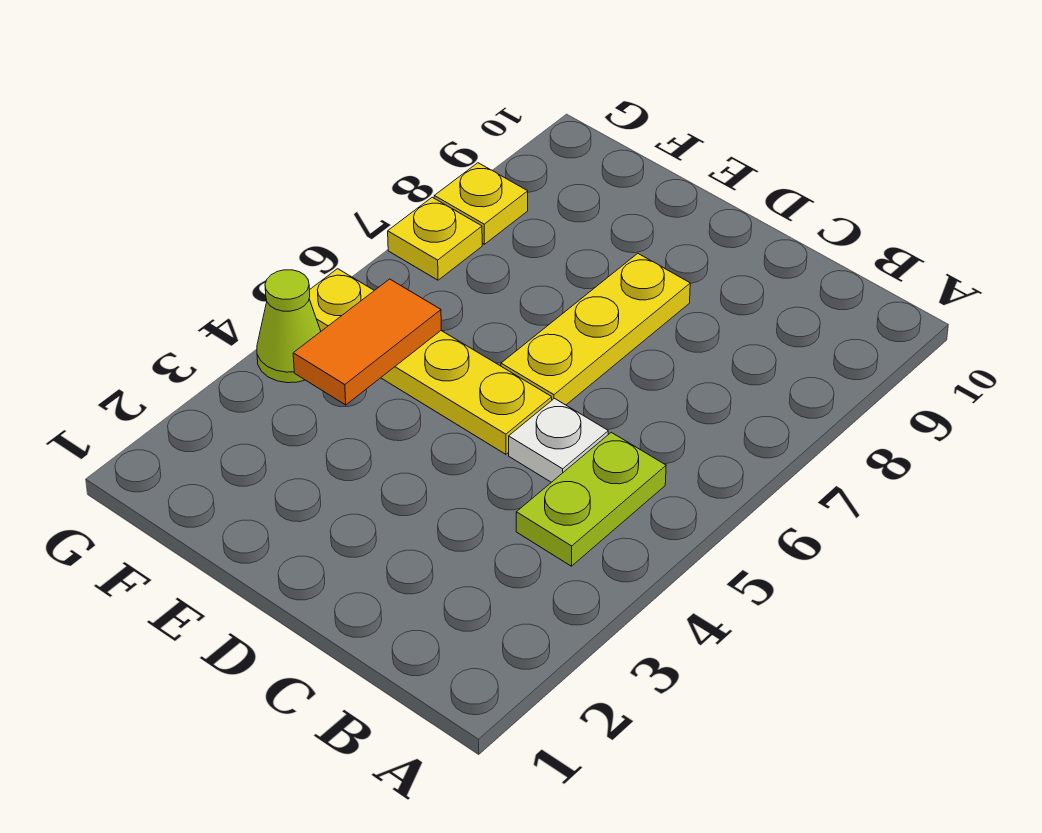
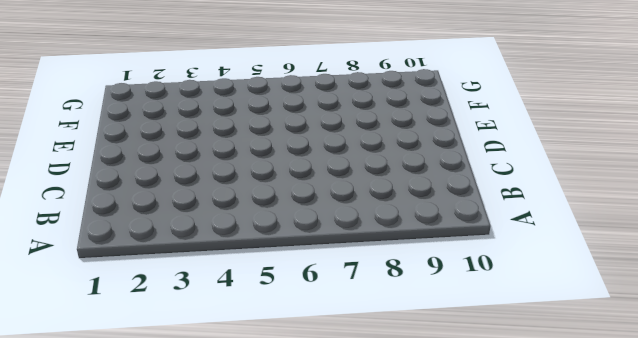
none -> lime 1x2 plate [516,432,666,566]
none -> white 1x1 plate [509,399,608,482]

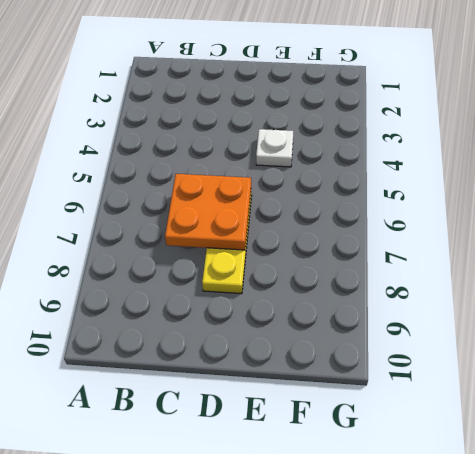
orange 2x2 plate [165,174,251,250] -> none
white 1x1 plate [256,129,293,167] -> white 1x1 plate moved to [509,399,608,482]
none -> lime 1x2 plate [516,432,666,566]
none -> yellow 1x4 plate [309,269,552,454]

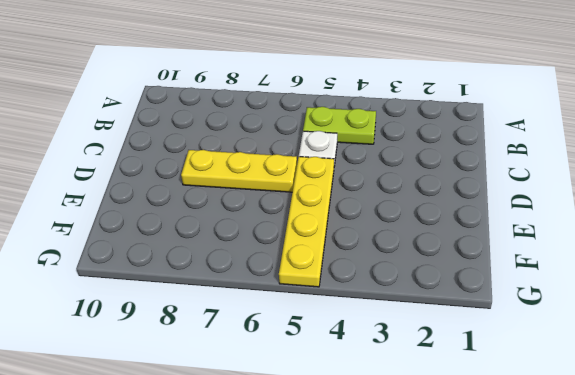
none -> lime 1x1 cone [257,270,321,383]
none -> yellow 1x1 plate [388,197,482,280]

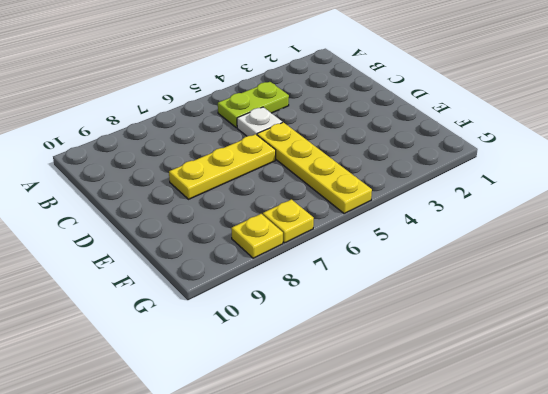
none -> lime 1x1 cone [257,270,321,383]
none -> orange 1x2 tile [293,279,441,405]

